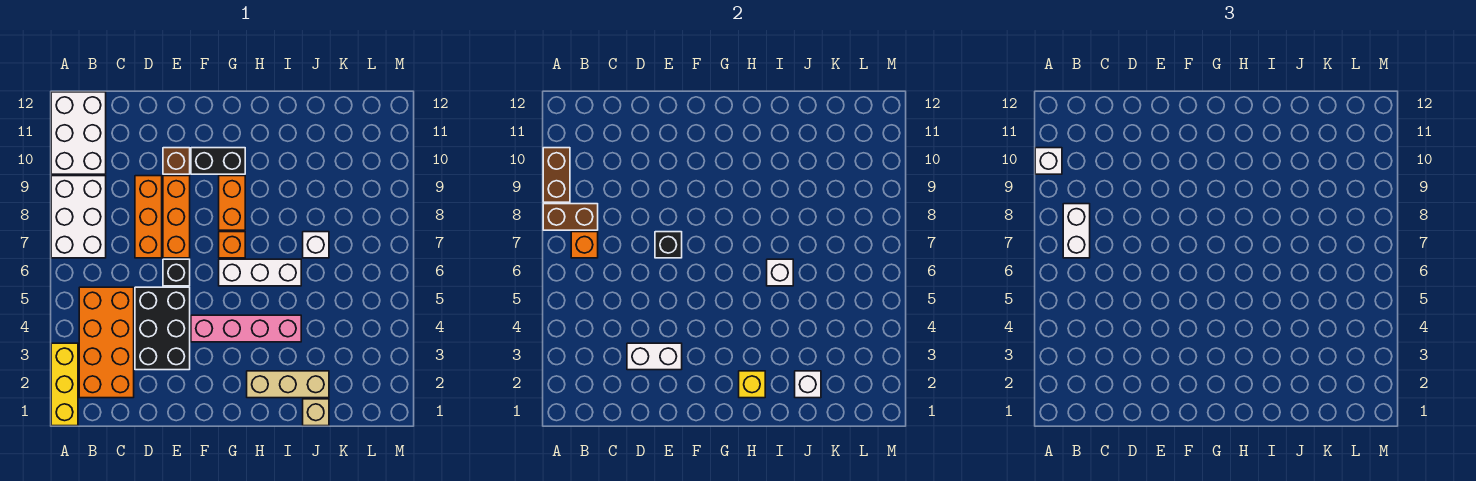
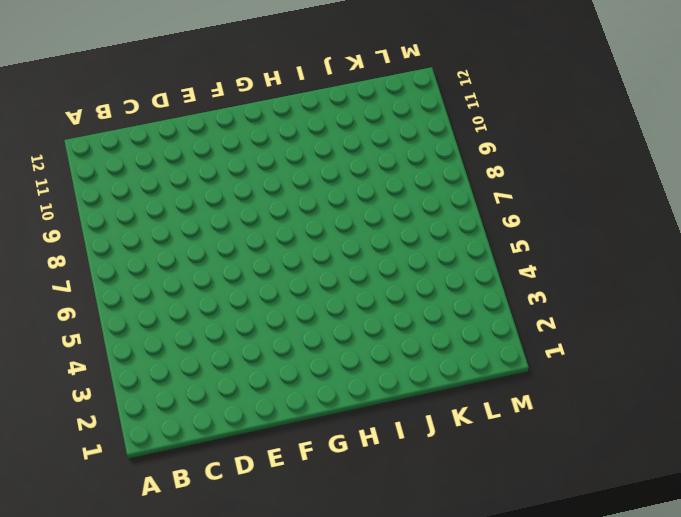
none -> yellow 1x3 brick [51,343,78,426]
none -> white 2x3 brick [51,176,106,258]
none -> white 2x3 brick [51,92,106,174]

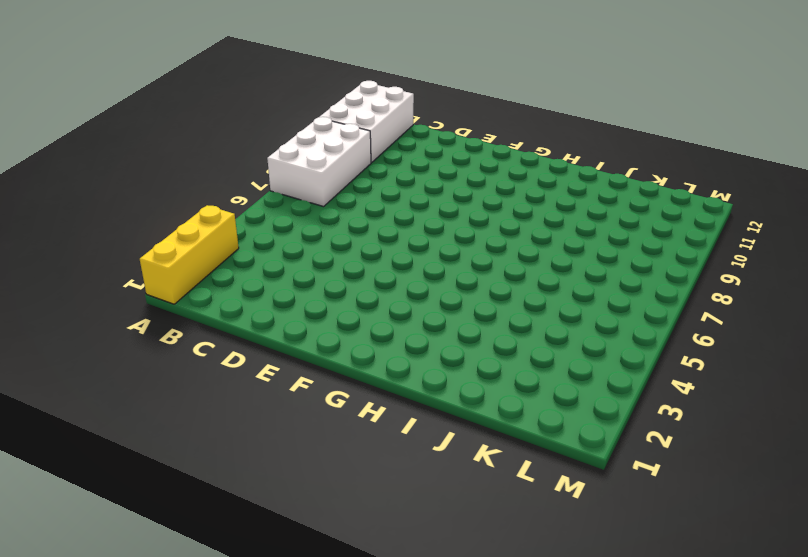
none -> orange 2x4 brick [79,287,134,398]
none -> black 2x3 brick [135,287,190,370]
none -> orange 1x3 brick [135,176,162,258]

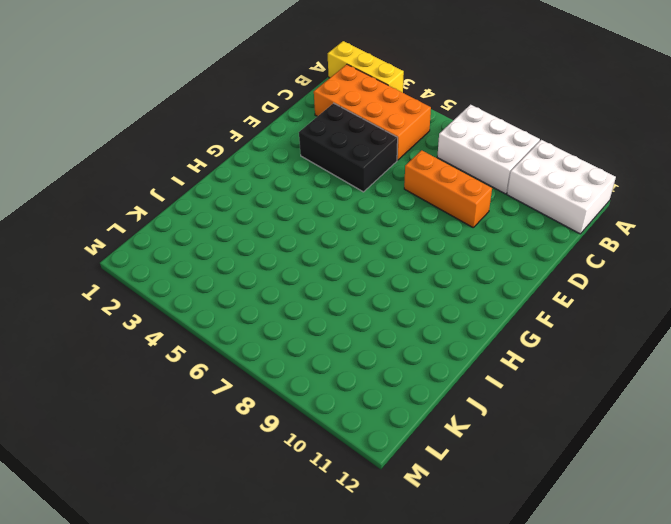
none -> black 1x1 brick [163,259,190,286]
none -> orange 1x3 brick [163,176,190,258]
none -> brown 1x1 brick [163,148,190,174]

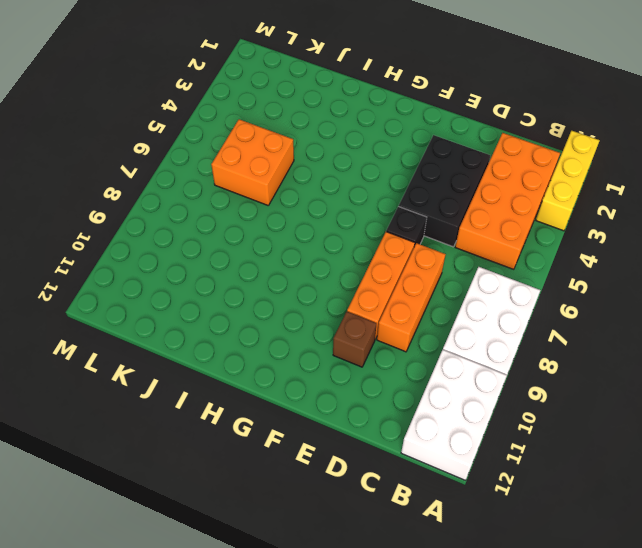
orange 2x2 brick [211,119,294,205] -> none
none -> pink 1x4 brick [191,315,301,342]
none -> black 1x2 brick [191,148,245,174]
none -> white 1x3 brick [219,259,301,286]

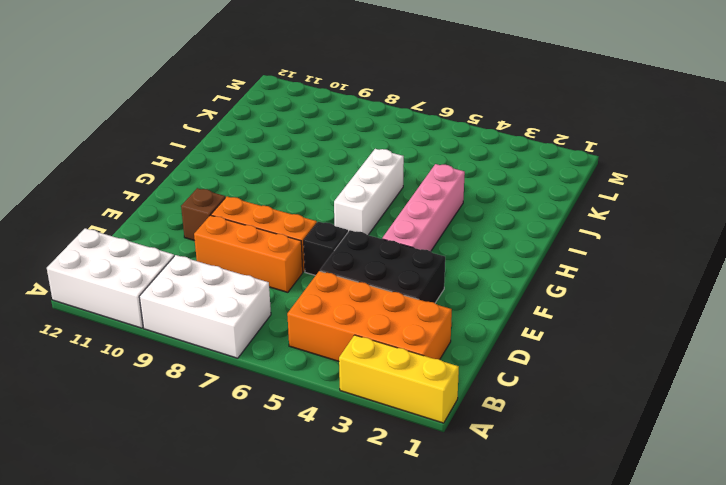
none -> black 1x2 brick [191,148,245,174]
none -> orange 1x1 brick [219,232,245,258]
none -> orange 1x2 brick [219,176,245,230]

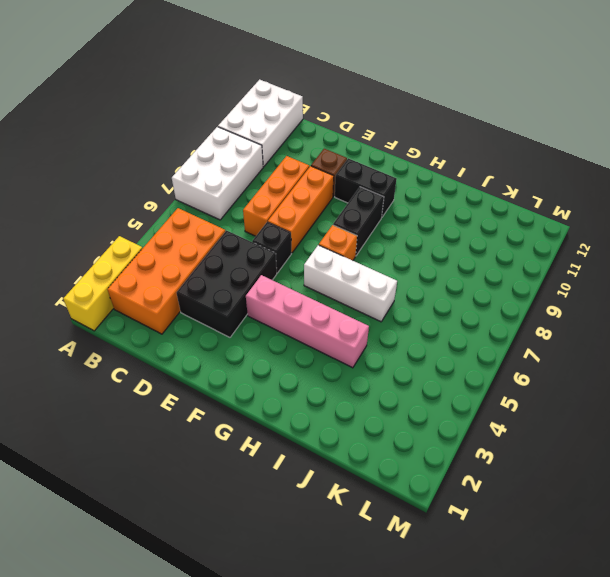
black 1x2 brick [333,187,384,256] -> orange 1x2 brick [219,176,245,230]
none -> tan 1x3 brick [247,371,329,398]
none -> tan 1x1 brick [303,399,329,426]
none -> white 1x1 brick [303,232,329,258]

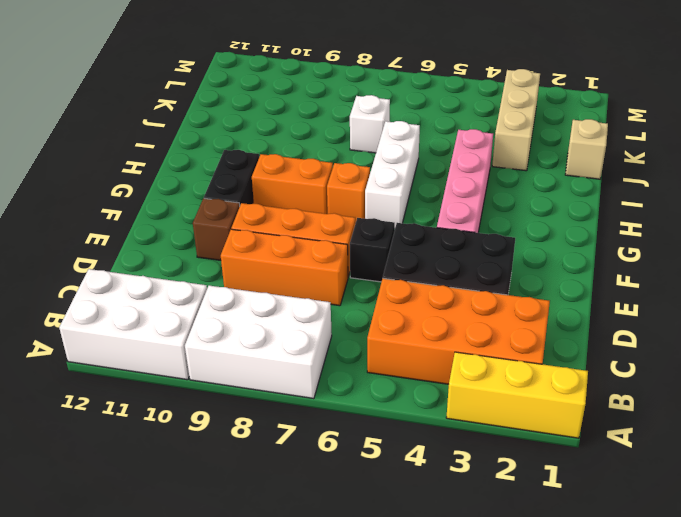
tan 1x3 brick [492,69,540,171] -> tan 1x3 brick moved to [247,371,329,398]
none -> brown 1x2 brick [543,204,598,230]
none -> brown 1x2 brick [543,148,570,202]
none -> orange 1x1 brick [571,232,598,258]

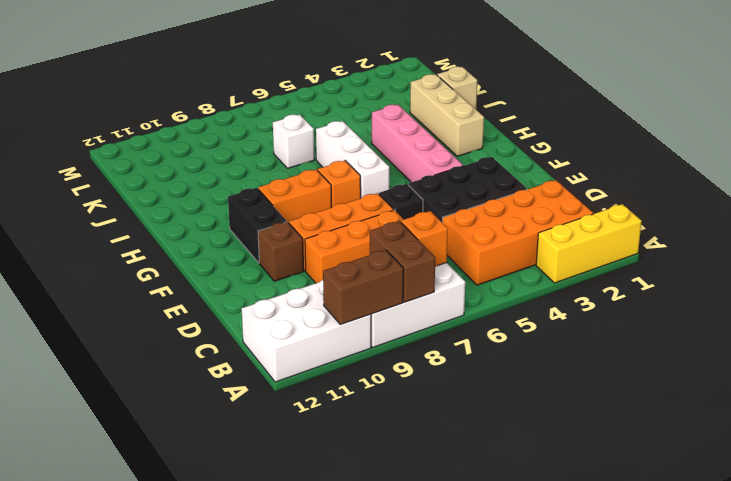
none -> white 1x2 brick [627,343,682,370]
none -> black 1x1 brick [655,232,682,258]
none -> yellow 1x1 brick [739,371,765,398]

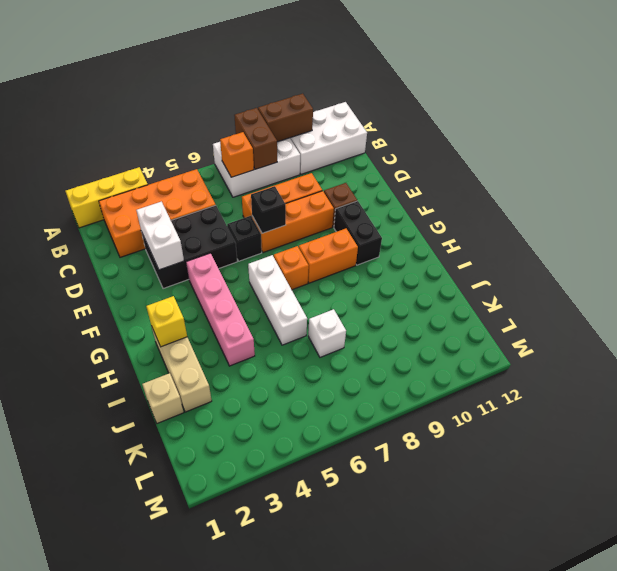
none -> white 1x1 brick [767,259,793,286]
none -> white 1x1 brick [795,371,821,398]
none -> white 1x1 brick [1035,148,1062,174]

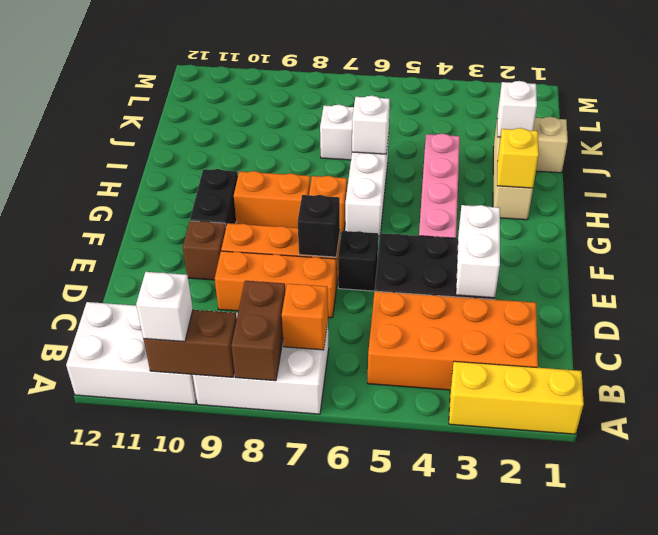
none -> white 1x2 brick [1063,204,1090,258]

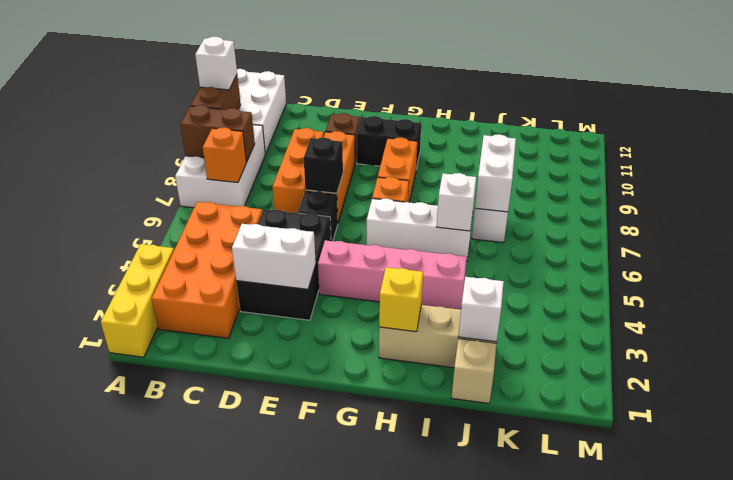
white 1x2 brick [475,135,516,212] -> white 1x2 brick moved to [1063,204,1090,258]

